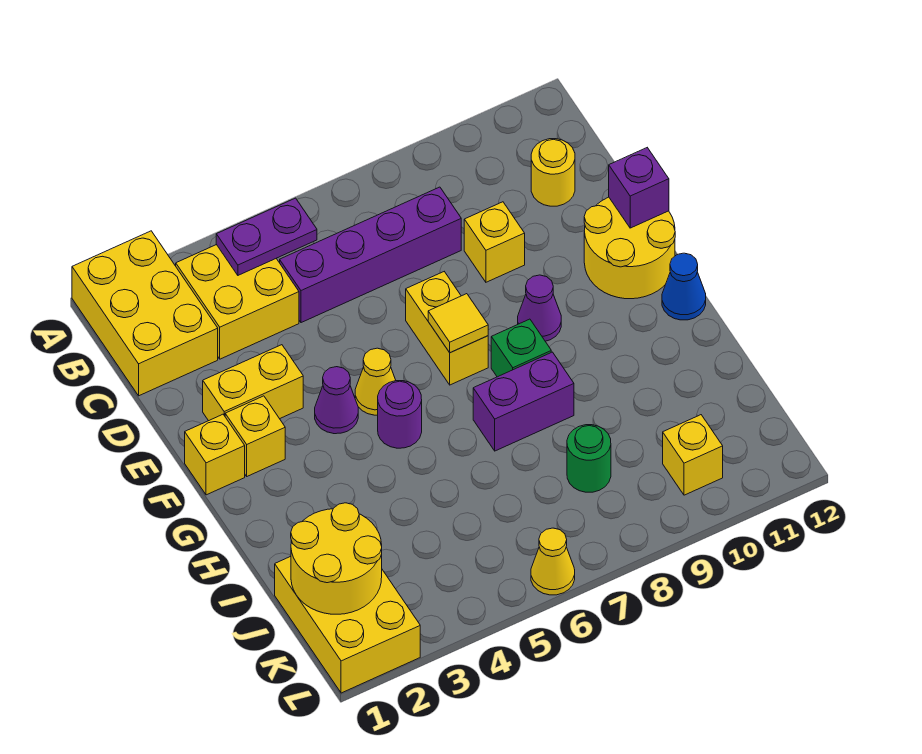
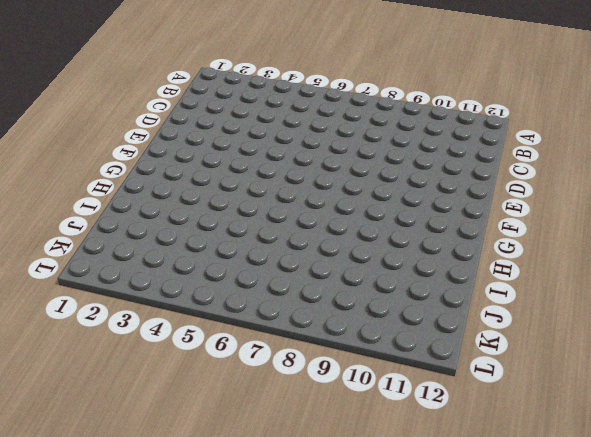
none -> yellow 2x3 brick [72,231,218,396]
none -> yellow 2x2 brick [176,245,299,359]
none -> purple 1x4 brick [280,187,461,323]

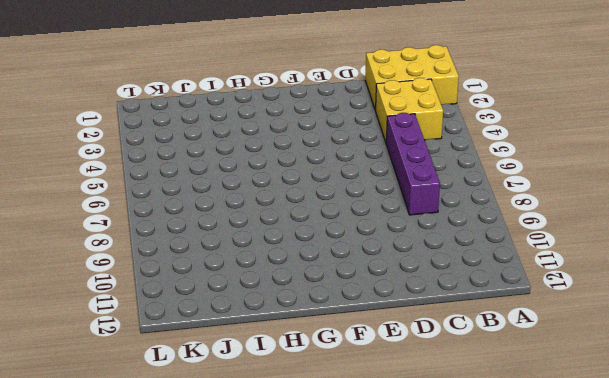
none -> yellow 1x1 round brick [531,139,575,206]
none -> yellow 1x1 brick [464,202,525,282]
none -> yellow 1x2 brick [203,345,303,421]

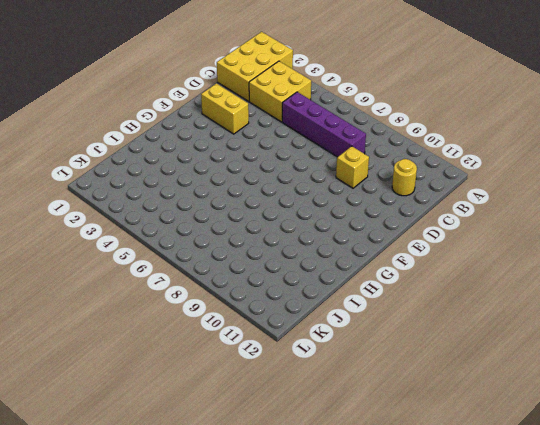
none -> yellow 1x2 brick [406,272,488,385]
none -> yellow 2x2 round brick [584,197,675,299]
none -> yellow 1x1 brick [185,414,245,495]

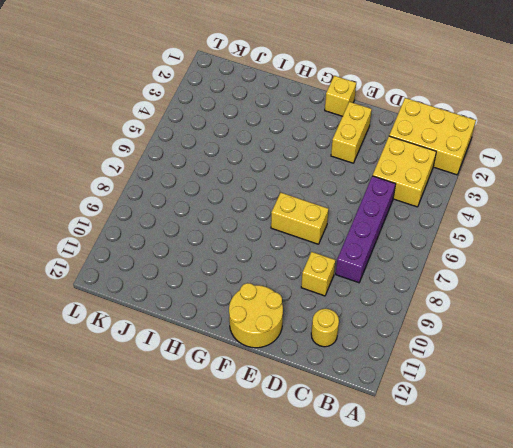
none -> yellow 1x1 brick [225,396,285,476]
none -> purple 1x1 cone [315,367,358,434]
none -> yellow 1x1 cone [355,348,396,415]

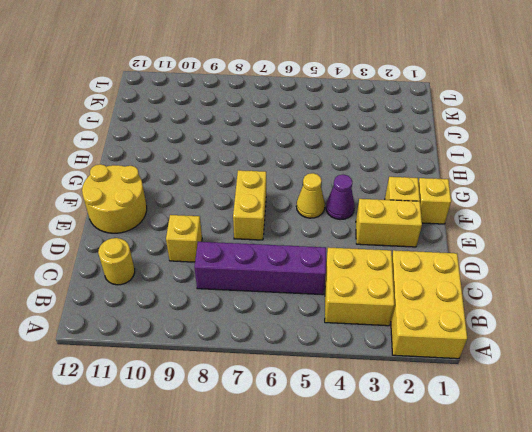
none -> purple 1x1 cone [518,275,561,341]
none -> purple 1x1 round brick [378,381,422,448]
none -> green 1x1 brick [491,319,551,377]

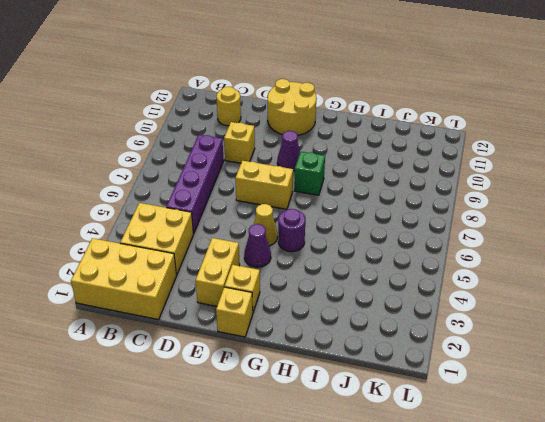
none -> blue 1x1 cone [662,253,706,320]
none -> purple 1x2 brick [473,352,574,451]
none -> yellow 2x3 brick [275,557,420,693]

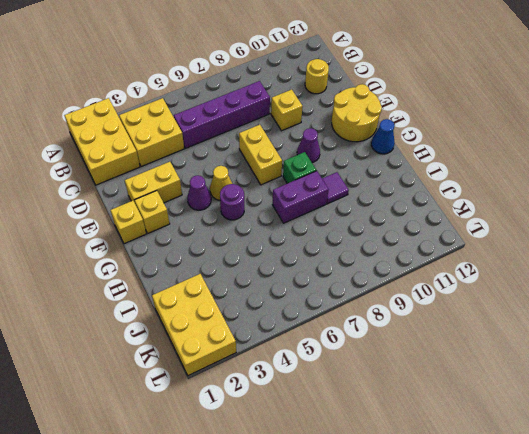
purple 1x1 tile [322,172,349,204] -> none
none -> green 1x1 round brick [567,425,611,492]
none -> yellow 1x1 brick [663,415,723,495]
none -> yellow 1x1 cone [531,528,575,595]

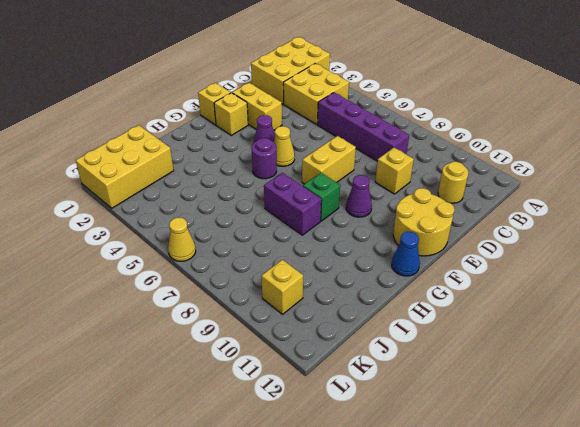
none -> green 1x1 round brick [567,425,611,492]
none -> purple 1x2 plate [216,198,317,275]
none -> purple 1x1 brick [609,148,669,228]

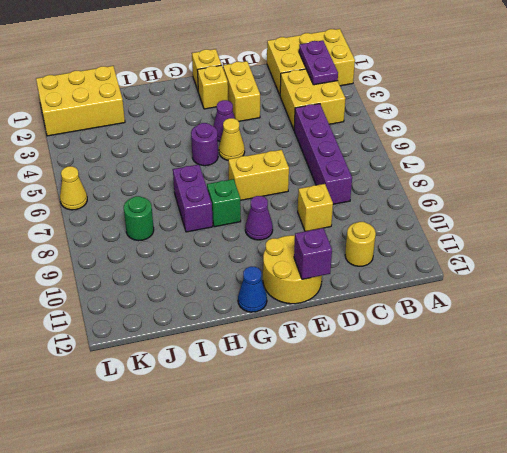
purple 1x2 plate [299,41,338,85] -> purple 1x2 plate moved to [216,198,317,275]
none -> yellow 1x1 brick [663,415,723,495]
none -> yellow 1x1 tile [428,294,488,353]
none -> yellow 2x2 round brick [291,503,382,614]

